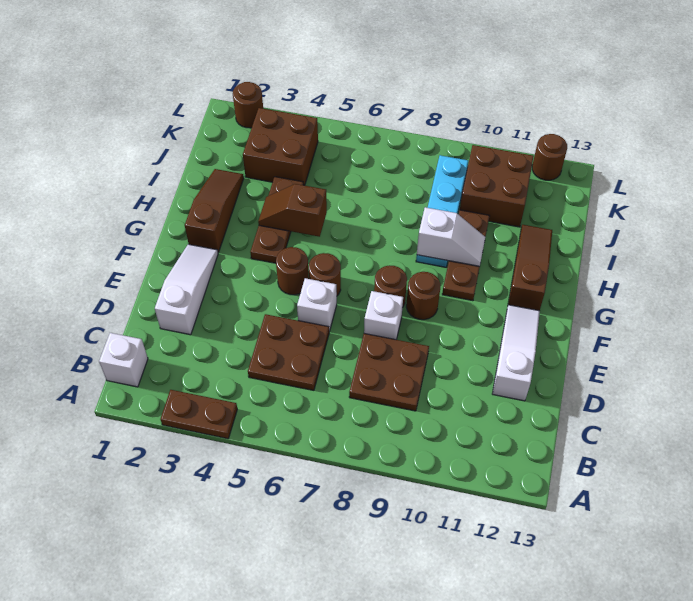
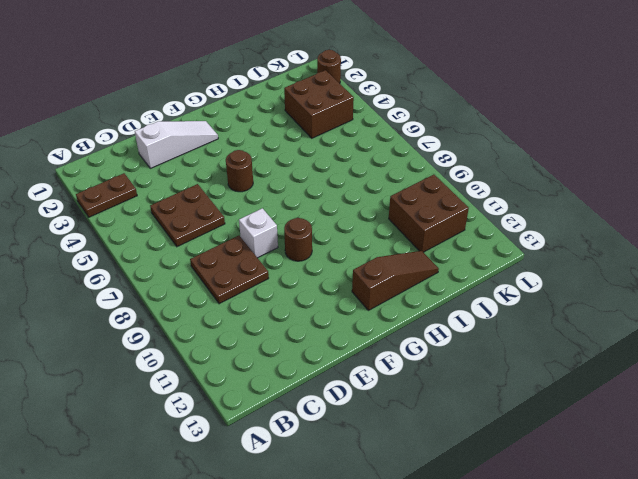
brown 1x2 plate [76,173,137,217] -> brown 1x2 plate turned to [161,390,237,439]
none -> white 1x1 brick [99,333,148,387]
none -> white 1x3 slope [492,305,540,401]
none -> white 1x1 brick [297,278,337,332]

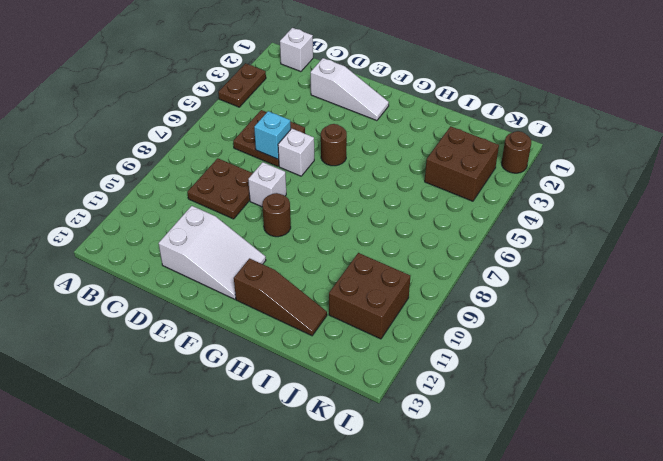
cyan 1x1 brick [254,111,291,159] -> none
white 2x3 slope [159,206,266,299] -> white 1x3 slope [492,305,540,401]
none -> brown 1x1 round brick [309,253,341,296]
none -> brown 1x1 round brick [374,265,407,306]
none -> brown 1x3 slope [185,169,244,252]

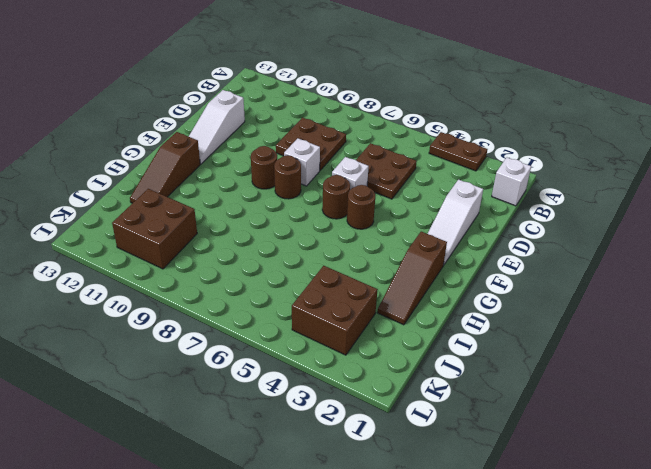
none -> brown 1x3 plate [250,177,304,263]
none -> brown 1x3 plate [442,210,489,301]
none -> cyan 1x4 plate [416,155,468,267]

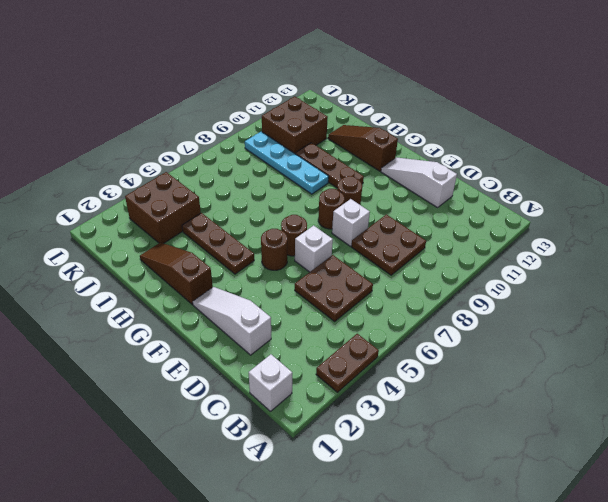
none -> brown 1x1 round brick [233,82,263,128]
none -> brown 1x1 round brick [532,134,567,180]
none -> brown 1x2 slope [258,184,327,237]

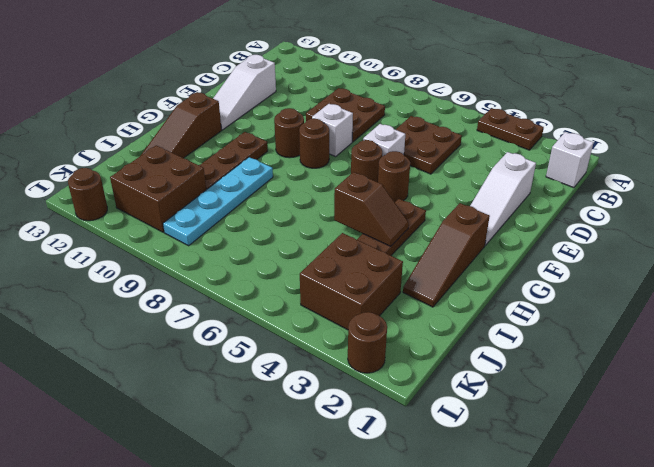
none -> white 1x2 slope [417,207,485,266]

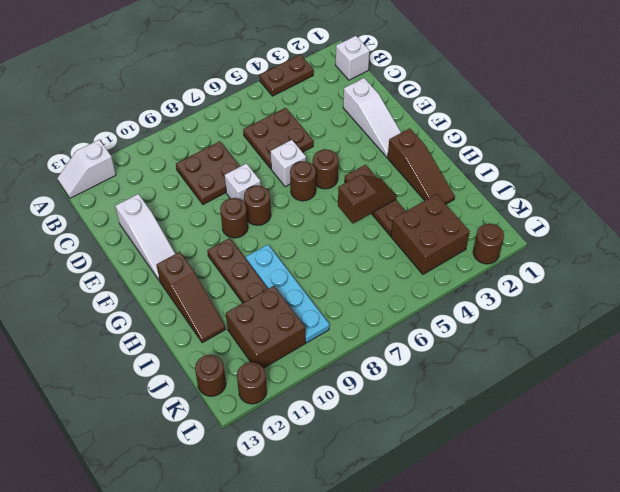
white 1x2 slope [57,140,116,198] -> white 1x2 slope moved to [417,207,485,266]
brown 1x1 round brick [195,355,226,396] -> none

